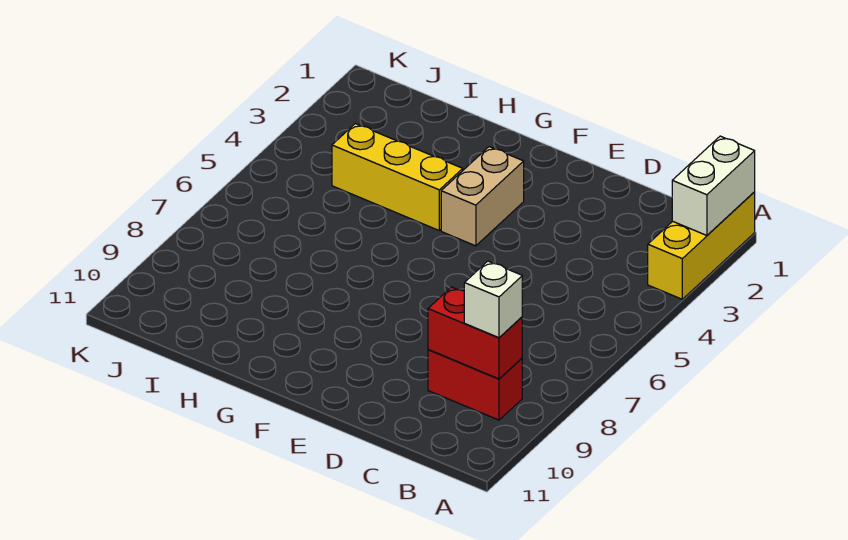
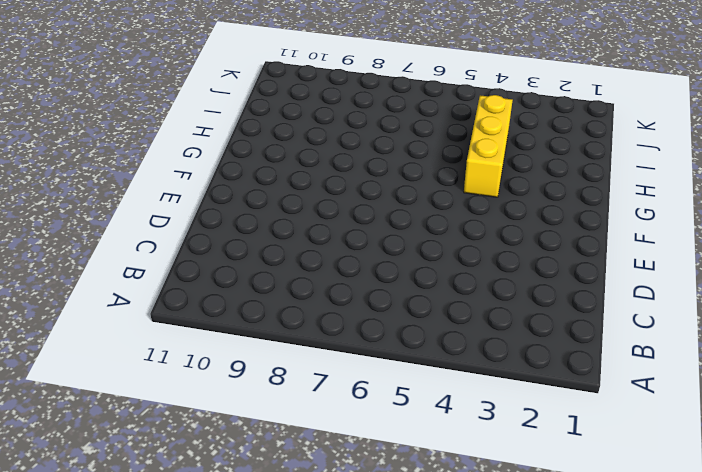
none -> yellow 1x3 brick [648,192,755,299]
none -> red 1x2 brick [428,350,522,420]

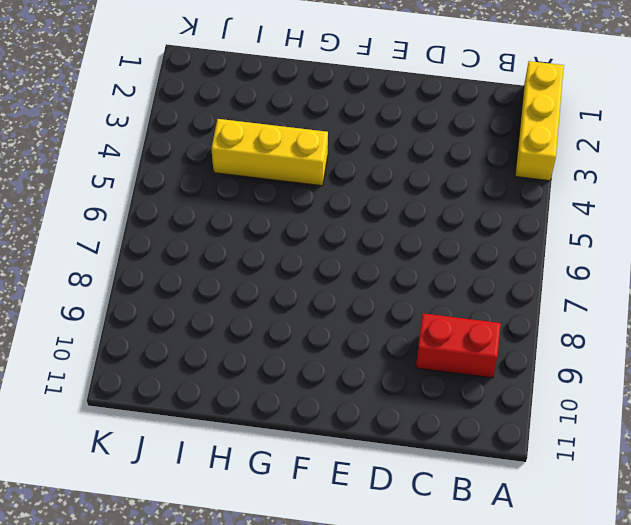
none -> tan 1x2 brick [441,147,524,246]
none -> white 1x2 brick [672,136,755,235]

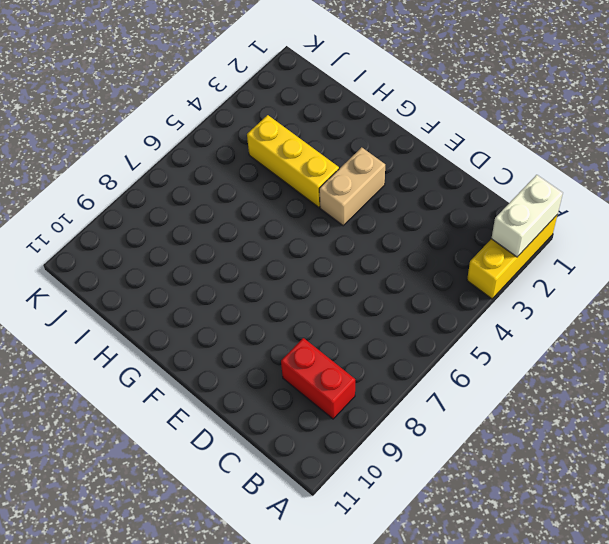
none -> red 1x2 brick [428,287,522,379]
none -> white 1x1 brick [464,261,522,338]

